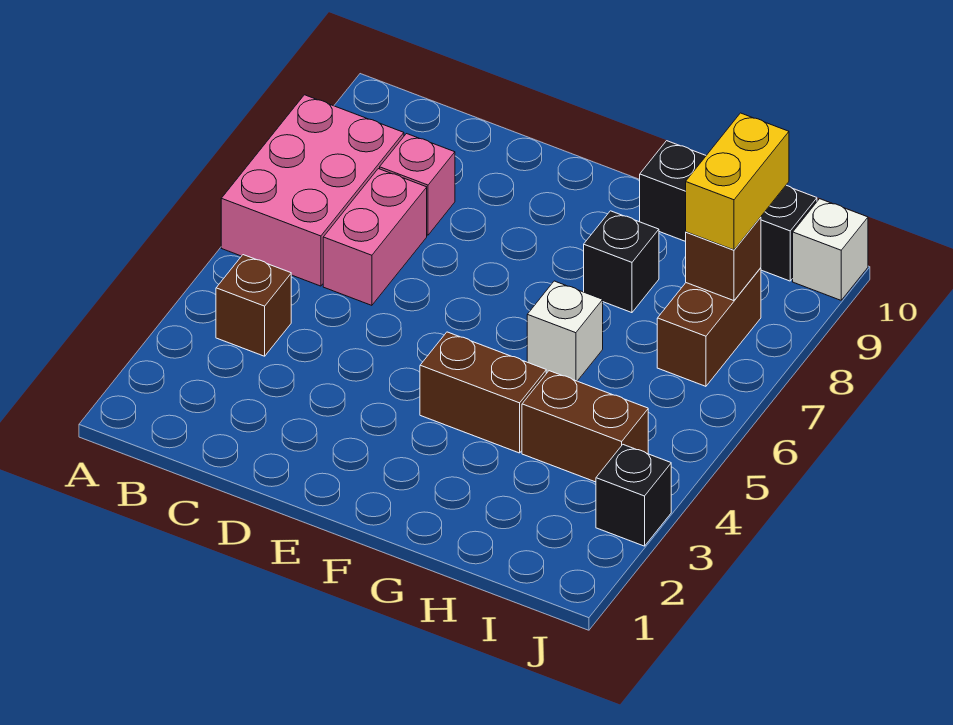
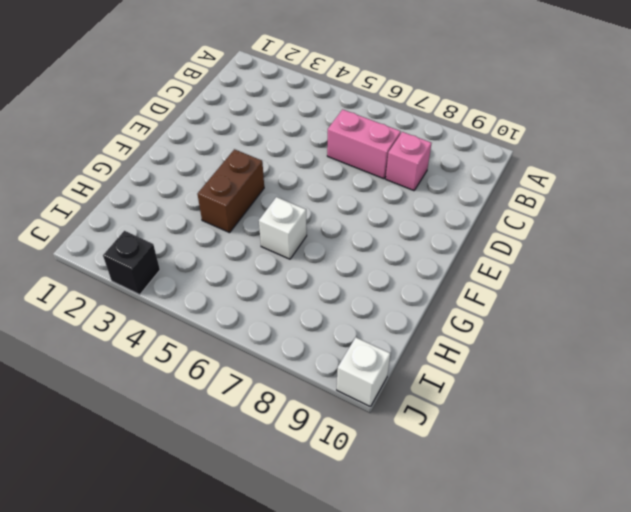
none -> pink 2x3 brick [221,95,404,286]
none -> brown 1x1 brick [216,255,291,356]
none -> black 1x1 brick [584,211,659,313]

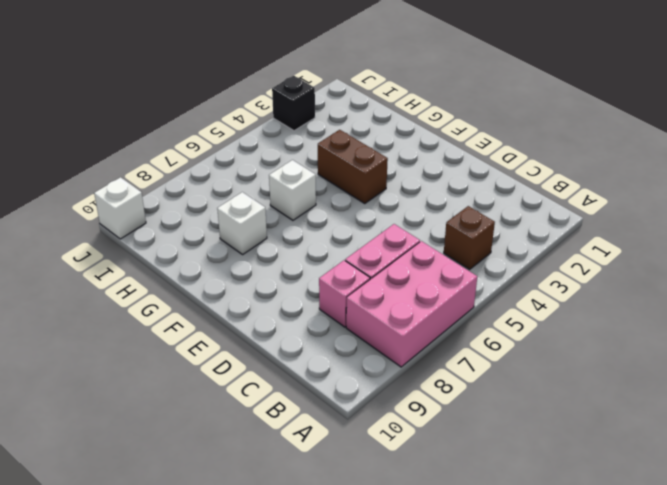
white 1x1 brick [217,192,267,254] -> black 1x1 brick [584,211,659,313]
none -> black 1x3 brick [640,141,817,281]
none -> brown 1x2 brick [522,371,648,482]
none -> brown 1x2 brick [657,268,761,386]

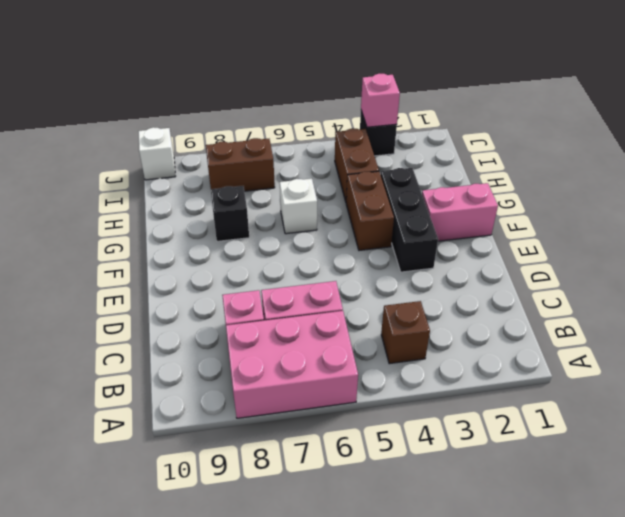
black 1x3 brick [381,168,438,272] -> black 1x3 brick moved to [640,141,817,281]
pink 1x2 brick [422,183,498,241] -> none
pink 1x1 brick [361,74,400,127] -> none
none -> brown 1x1 brick [686,217,761,301]
none -> yellow 1x2 brick [686,113,789,250]

